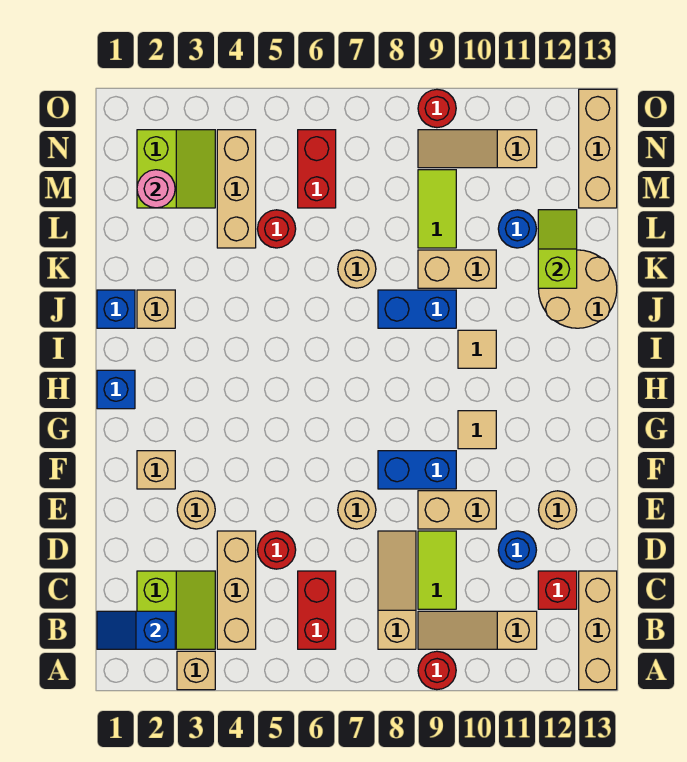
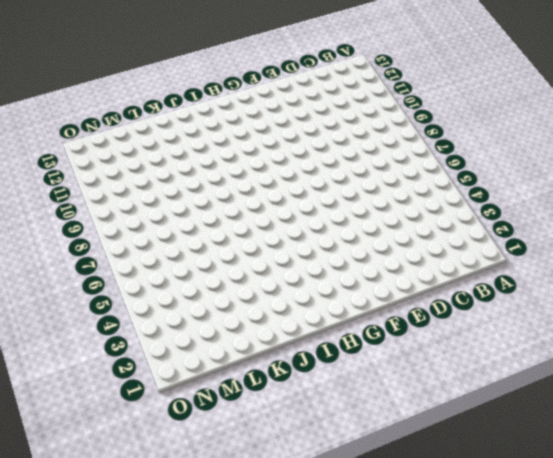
none -> tan 1x1 brick [177,651,215,690]
none -> red 1x1 round brick [418,651,456,690]
none -> tan 1x3 brick [579,571,617,690]
none -> lime 2x2 slope [137,571,215,649]

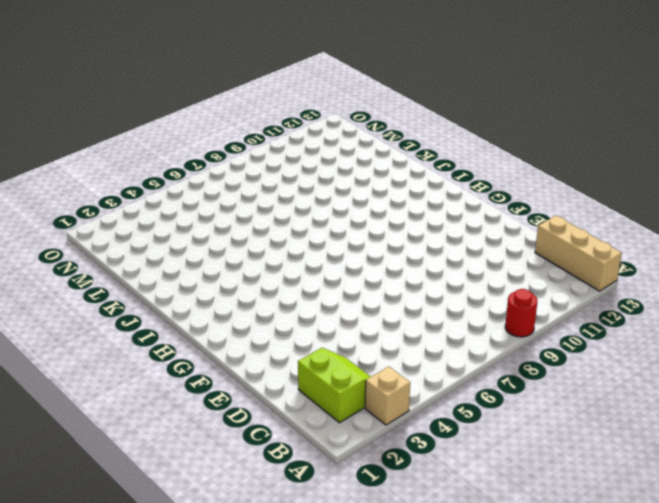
none -> tan 1x3 brick [217,531,256,649]
none -> red 1x2 brick [298,571,336,649]
none -> tan 1x3 slope [378,531,416,649]
none -> tan 1x3 slope [418,611,537,649]

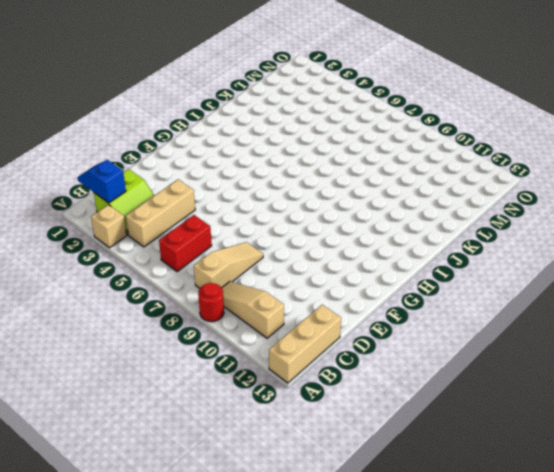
none -> lime 1x2 tile [418,531,456,609]
none -> red 1x1 brick [538,571,577,609]
none -> red 1x1 round brick [258,531,296,569]
none -> blue 1x1 round brick [498,531,536,569]

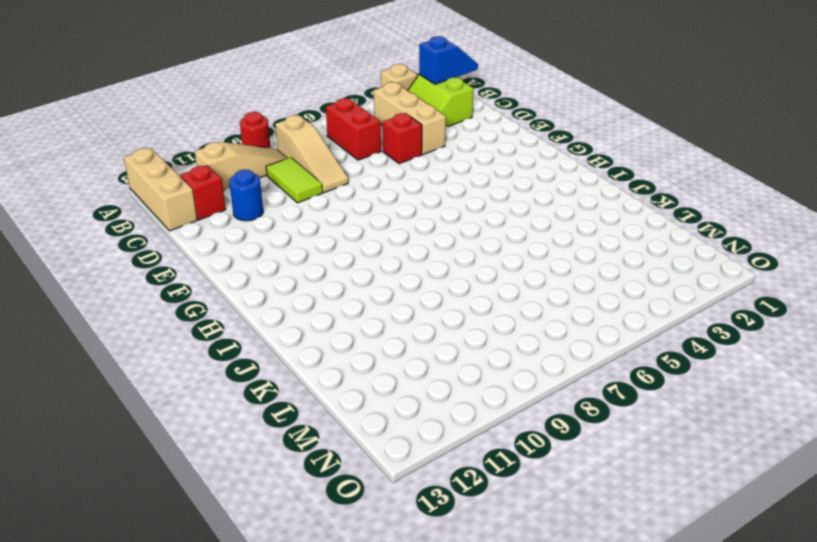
red 1x1 brick [383,113,422,164] -> red 1x1 round brick [258,531,296,569]
none -> tan 1x1 round brick [177,491,215,529]
none -> tan 1x1 round brick [338,491,376,529]
none -> tan 1x2 brick [418,491,496,529]
none -> tan 1x1 round brick [539,491,577,529]

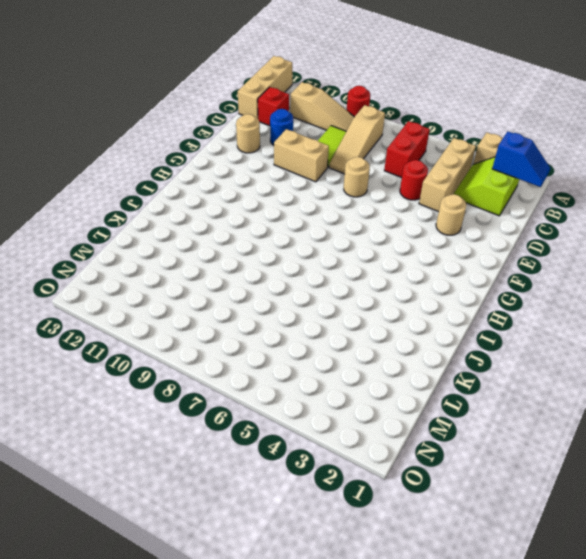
none -> tan 1x1 brick [137,451,175,489]
none -> blue 1x2 brick [378,451,456,489]
none -> tan 1x1 tile [458,411,496,449]
none -> blue 1x1 brick [97,370,135,409]

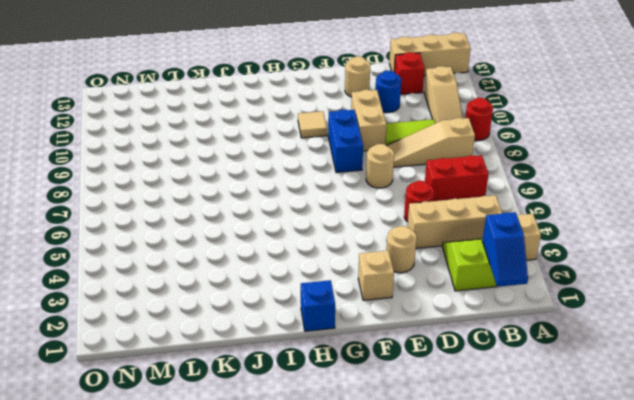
none -> tan 1x1 tile [458,330,496,368]
none -> blue 1x1 brick [97,290,135,328]
none -> tan 1x1 brick [137,290,175,328]
none -> blue 1x2 brick [378,290,456,328]

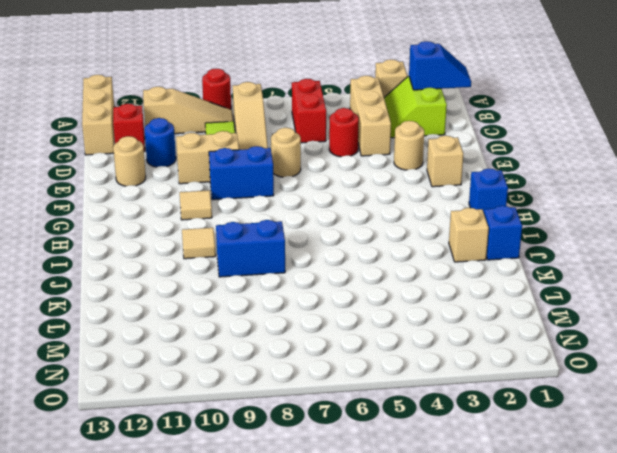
none -> tan 2x2 round brick [538,250,617,328]
none -> tan 1x1 round brick [338,250,376,288]
none -> tan 1x2 brick [418,250,496,288]
none -> tan 1x3 brick [217,130,256,248]

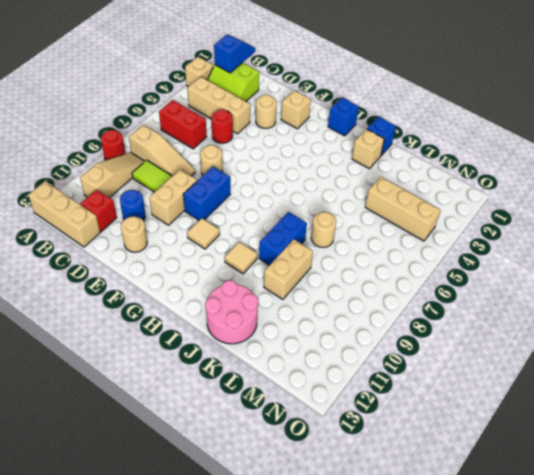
pink 2x2 round brick [205,280,258,344] -> tan 2x2 round brick [538,250,617,328]
none -> red 1x1 round brick [258,210,296,248]
none -> lime 1x2 tile [418,170,456,248]
none -> blue 1x1 round brick [498,210,536,248]
none -> lime 2x2 slope [137,130,215,208]

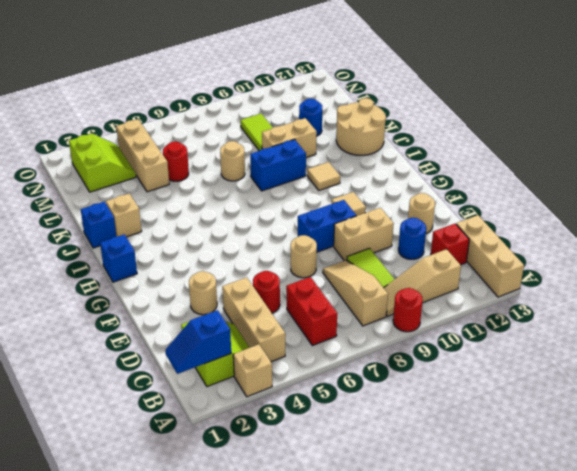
none -> tan 1x1 brick [137,451,175,489]
none -> red 1x2 brick [298,130,336,208]
none -> tan 1x3 brick [579,89,617,208]
none -> tan 1x3 slope [418,130,537,168]

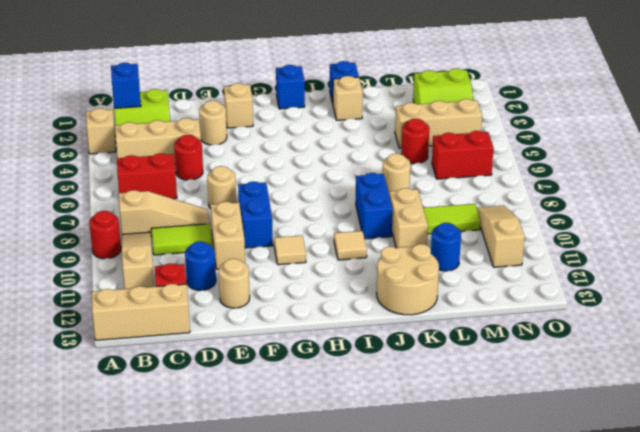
none -> tan 1x3 brick [579,89,617,208]
none -> red 1x1 round brick [418,89,456,128]
none -> lime 1x2 slope [538,210,577,288]
none -> pink 1x1 round brick [137,170,175,208]

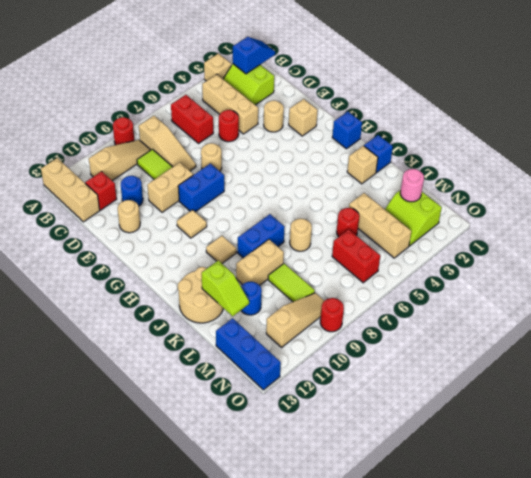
blue 1x3 brick [216,318,281,390] -> tan 1x3 brick [579,89,617,208]

